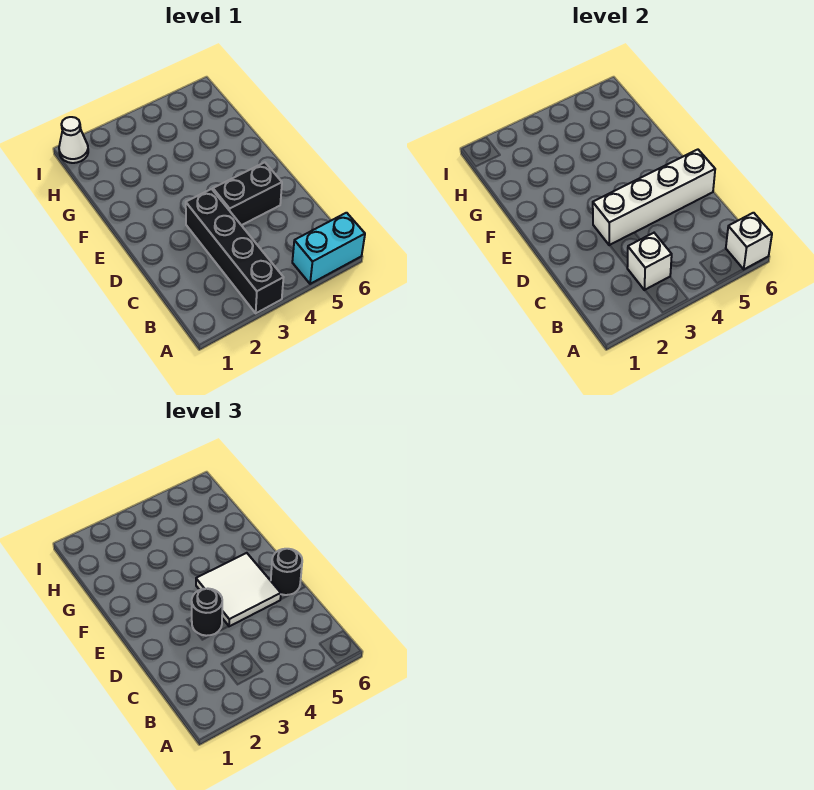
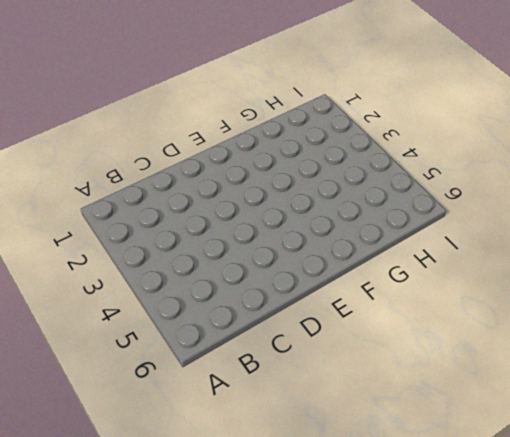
none -> black 1x4 brick [186,189,284,313]
none -> cyan 1x2 brick [292,213,365,284]

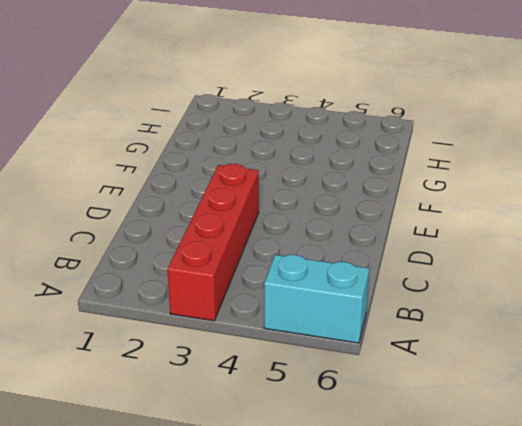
red 1x4 brick [167,164,259,321] -> black 1x4 brick [186,189,284,313]
none -> black 1x2 brick [213,162,282,225]
none -> white 1x1 cone [59,117,88,163]

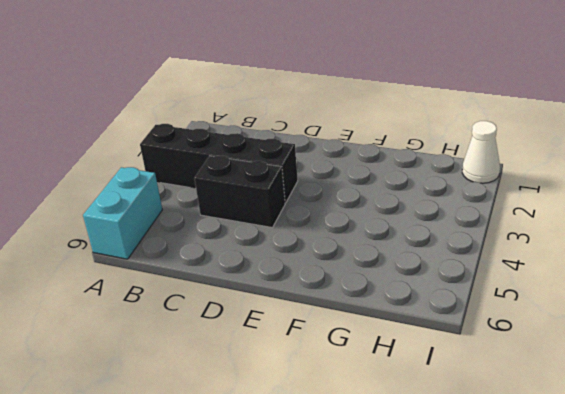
black 1x2 brick [194,156,285,227] -> black 1x2 brick turned to [213,162,282,225]
none -> white 1x1 brick [726,213,772,269]
none -> white 1x1 brick [627,233,672,290]

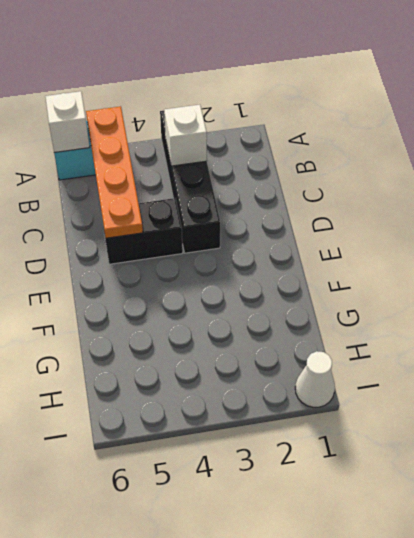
orange 1x4 plate [86,106,143,238] -> white 1x4 brick [593,150,715,245]
none -> black 1x1 round brick [192,589,222,636]
none -> white 2x2 tile [196,553,281,626]

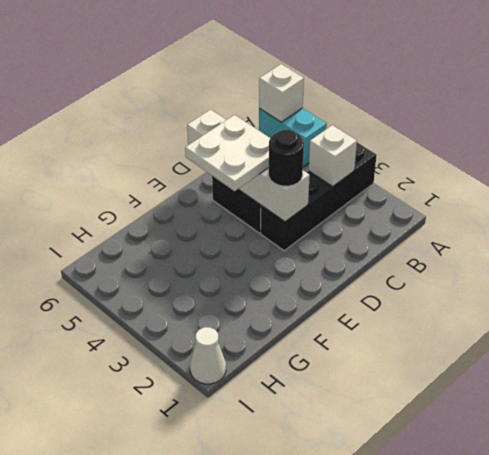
white 2x2 plate [185,115,270,191] -> white 2x2 tile [196,553,281,626]
none -> black 1x1 round brick [271,549,302,595]

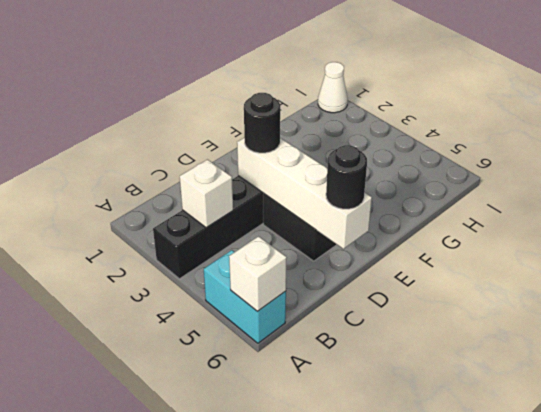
none -> white 2x2 tile [196,553,281,626]

